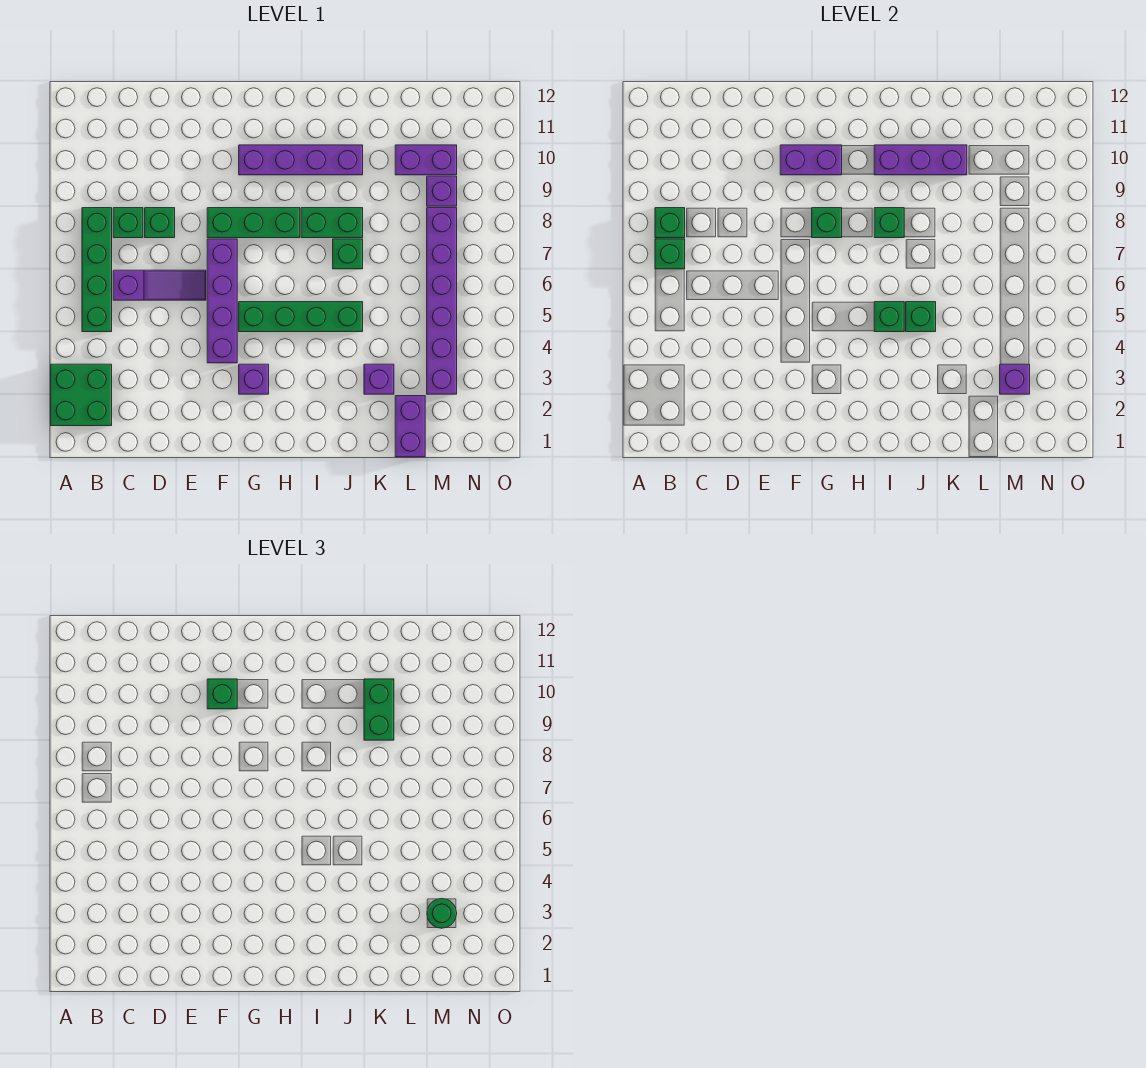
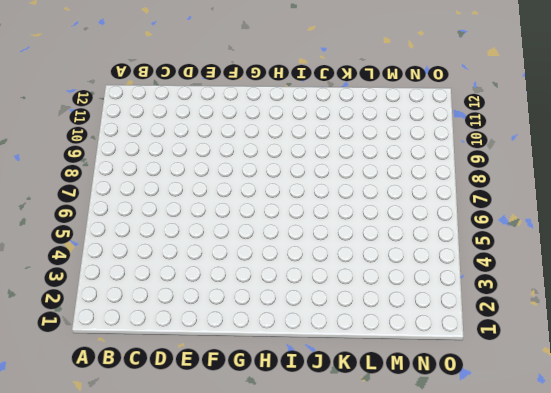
none -> green 2x2 brick [51,364,112,426]
none -> green 1x4 brick [82,208,112,332]
none -> purple 1x3 slope [113,270,206,300]

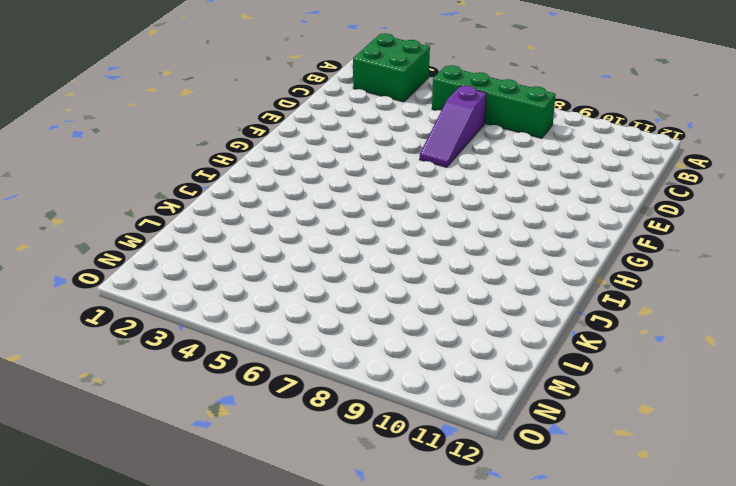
none -> green 1x1 brick [113,208,143,238]
none -> green 1x1 brick [145,208,175,238]
none -> purple 1x4 brick [207,239,237,363]

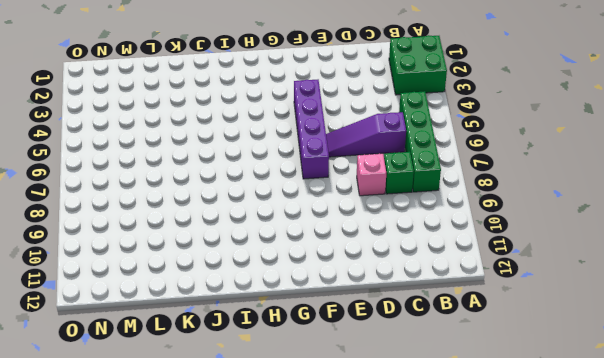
pink 1x1 brick [357,154,386,196] -> green 1x1 brick [145,208,175,238]
none -> green 1x3 brick [207,208,300,238]
none -> purple 1x1 brick [239,364,269,394]
none -> green 1x4 brick [239,302,363,332]

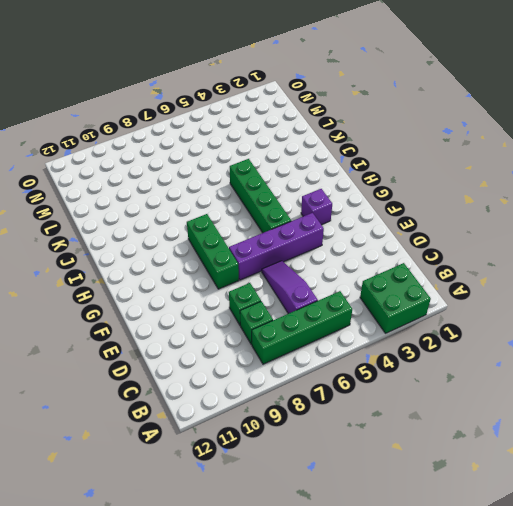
none -> purple 1x4 brick [239,145,363,175]
none -> green 1x2 brick [301,208,363,238]
none -> green 1x1 brick [333,239,363,269]

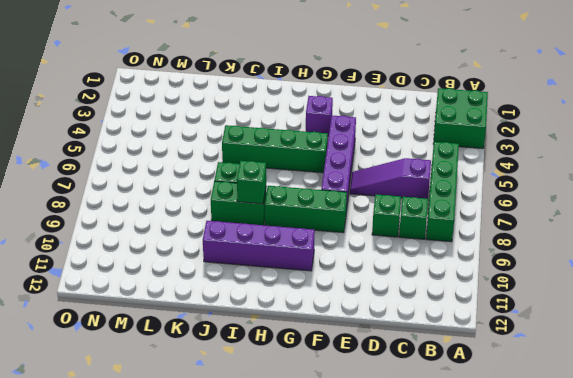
none -> purple 1x1 brick [364,364,394,394]
none -> purple 1x2 brick [395,396,425,457]
none -> purple 1x2 brick [395,145,457,175]

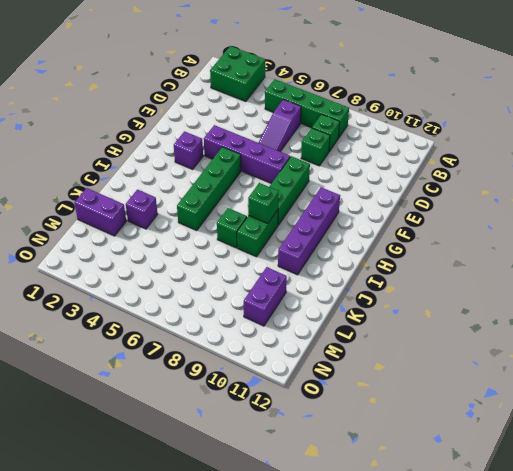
none -> purple 1x6 brick [427,208,457,394]
none -> purple 1x1 brick [427,176,457,206]
none -> green 1x1 brick [655,239,685,269]

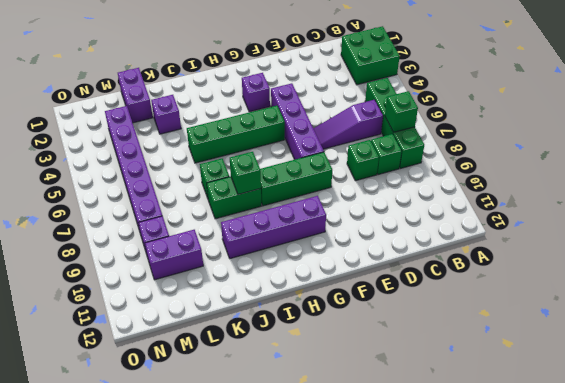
none -> green 1x1 brick [655,208,685,238]
none -> purple 1x2 brick [780,145,842,175]
none -> green 1x1 brick [812,208,842,238]

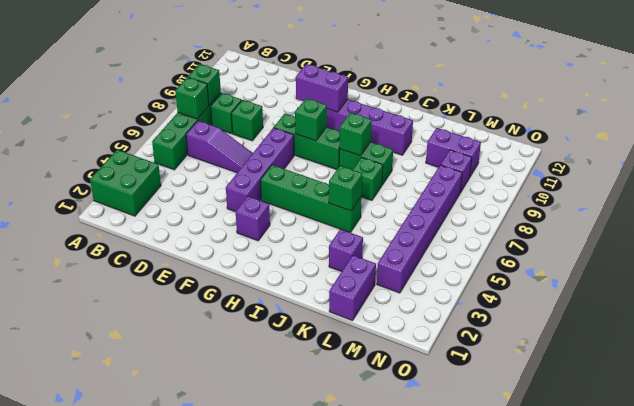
none -> green 1x1 brick [874,302,904,332]
none -> purple 1x3 brick [874,145,967,175]
none -> purple 1x1 brick [1000,364,1030,394]

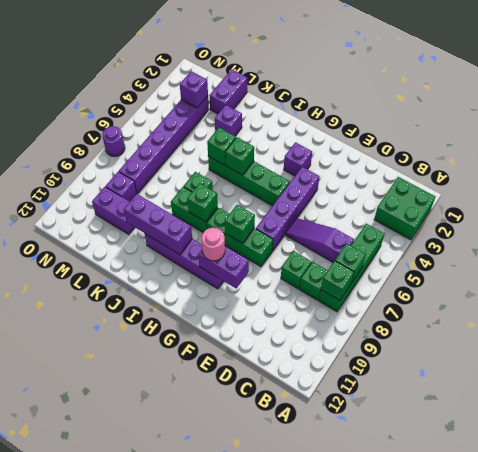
pink 1x1 round brick [202,228,225,261] -> none
purple 1x1 round brick [102,126,125,157] -> none
none -> green 1x1 brick [207,679,237,709]
none -> green 1x2 brick [364,679,394,740]
none -> green 1x1 round brick [427,899,457,928]

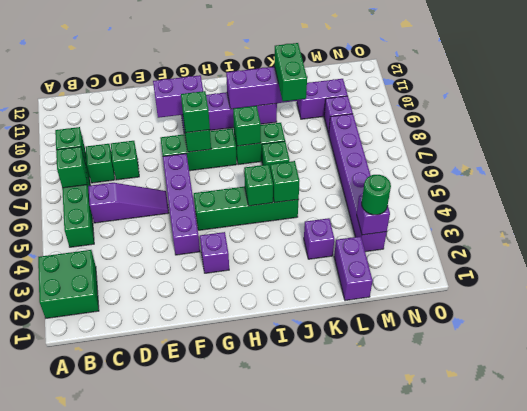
green 1x1 brick [181,91,210,133] -> green 1x1 brick moved to [207,679,237,709]

